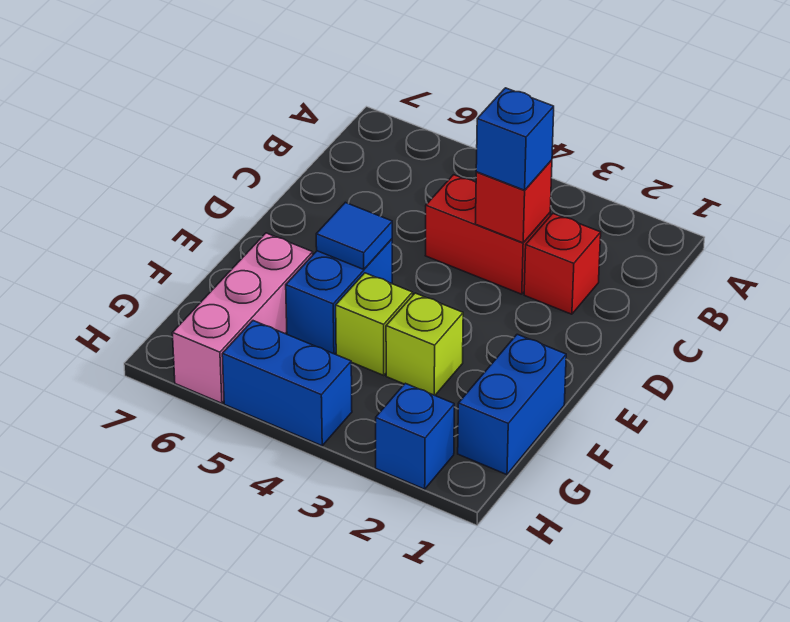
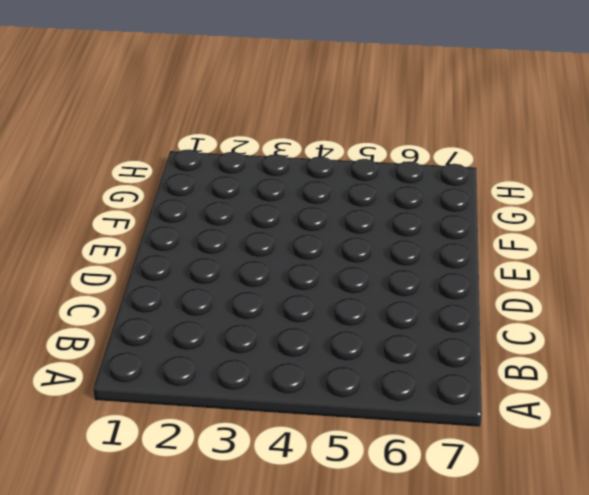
none -> red 1x1 brick [524,214,601,314]
none -> red 1x2 brick [425,175,550,294]
none -> blue 1x2 brick [286,239,392,354]

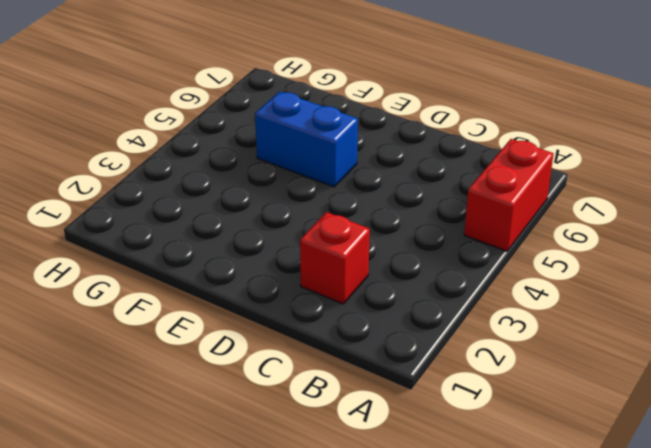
red 1x2 brick [464,139,554,251] -> red 1x2 brick moved to [425,175,550,294]
none -> blue 1x2 brick [458,334,566,475]
none -> lime 1x1 brick [386,293,463,395]
none -> lime 1x1 brick [336,273,413,375]

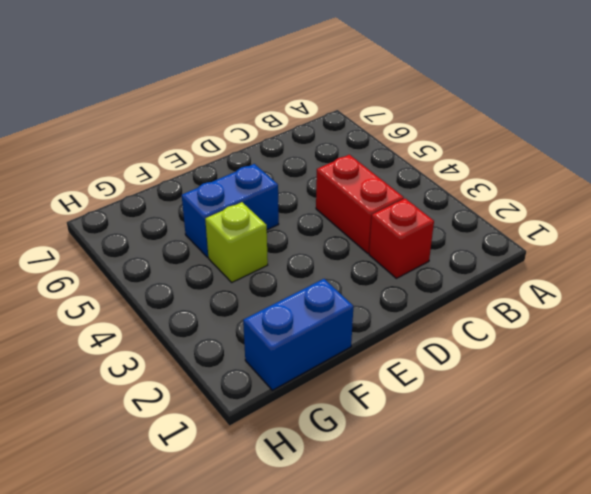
none -> lime 1x1 brick [386,293,463,395]
none -> pink 1x3 brick [172,233,313,403]
none -> blue 1x1 brick [376,383,454,489]

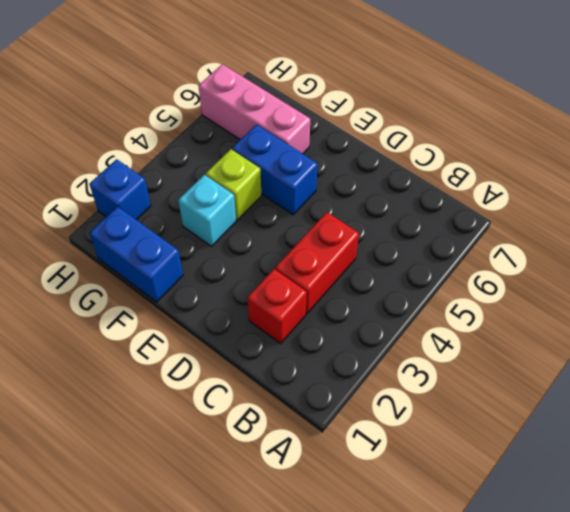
cyan 1x1 brick [178,175,236,246] -> lime 1x1 brick [386,293,463,395]
none -> blue 1x2 brick [222,321,352,446]
none -> red 1x1 brick [475,160,552,243]
none -> blue 1x1 tile [316,202,392,270]

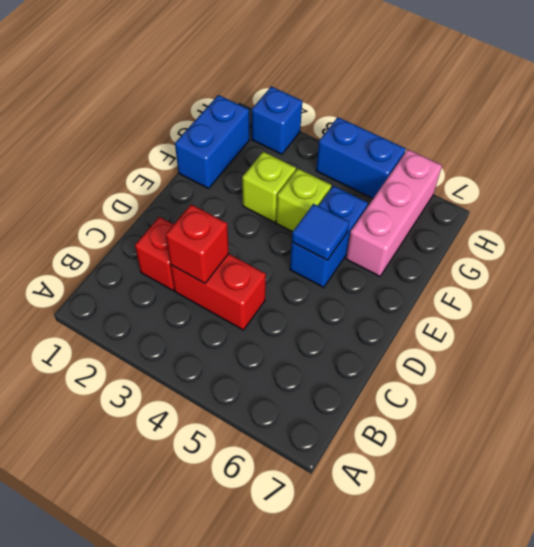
none -> blue 1x1 brick [476,88,554,190]

